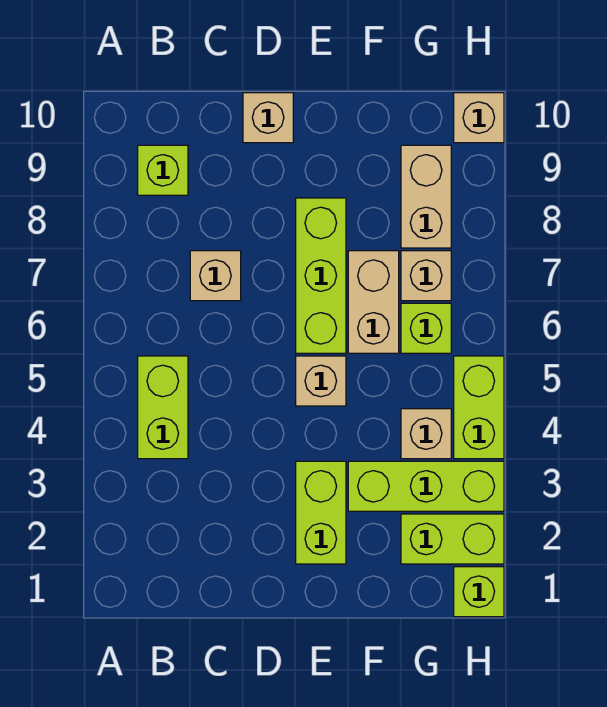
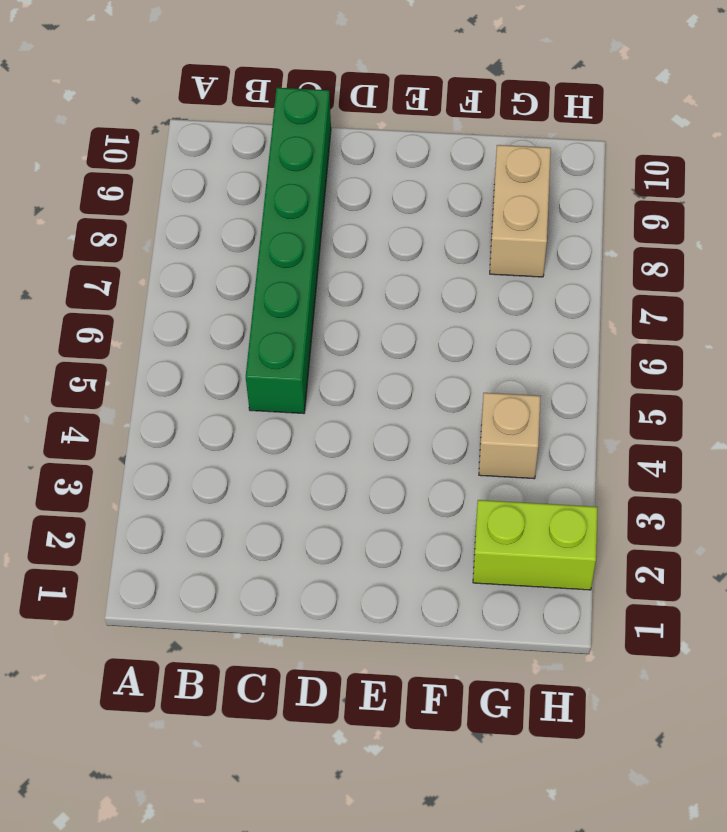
green 1x6 brick [246,88,331,414] -> tan 1x1 brick [190,251,241,301]
none -> lime 1x2 brick [138,356,188,459]
none -> lime 1x1 brick [138,145,188,195]
none -> tan 1x1 brick [243,93,293,143]

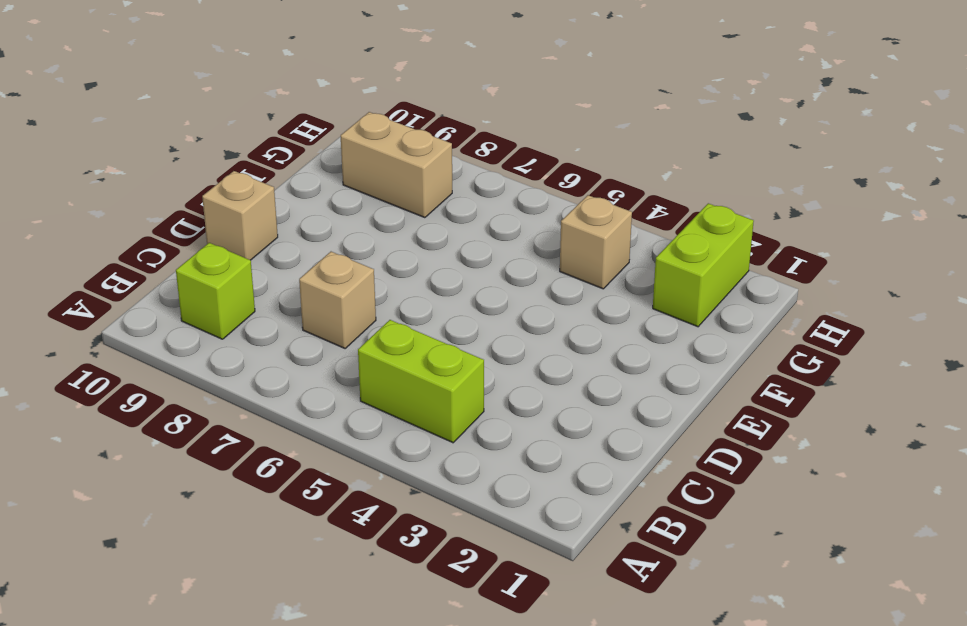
none -> lime 1x2 brick [296,461,346,564]
none -> tan 1x1 brick [296,356,346,406]
none -> lime 1x3 brick [296,198,346,353]

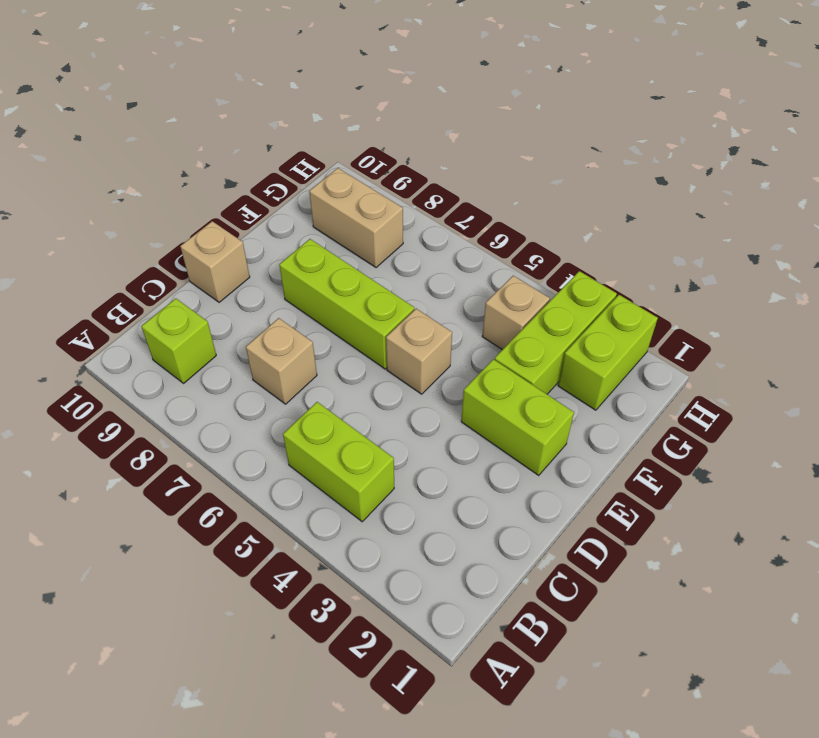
none -> tan 1x2 brick [348,251,399,353]
none -> lime 1x1 brick [401,303,451,353]
none -> tan 1x1 brick [401,251,451,301]

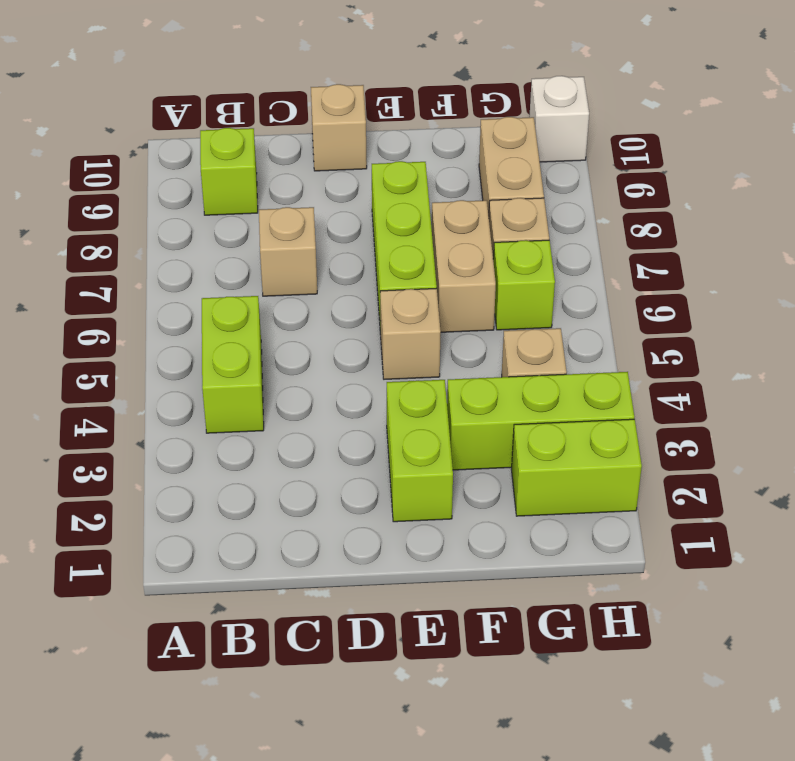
white 1x1 brick [529,76,589,162] -> tan 1x1 brick [454,93,504,143]
none -> lime 1x1 brick [454,567,504,617]
none -> lime 1x2 brick [454,356,504,459]

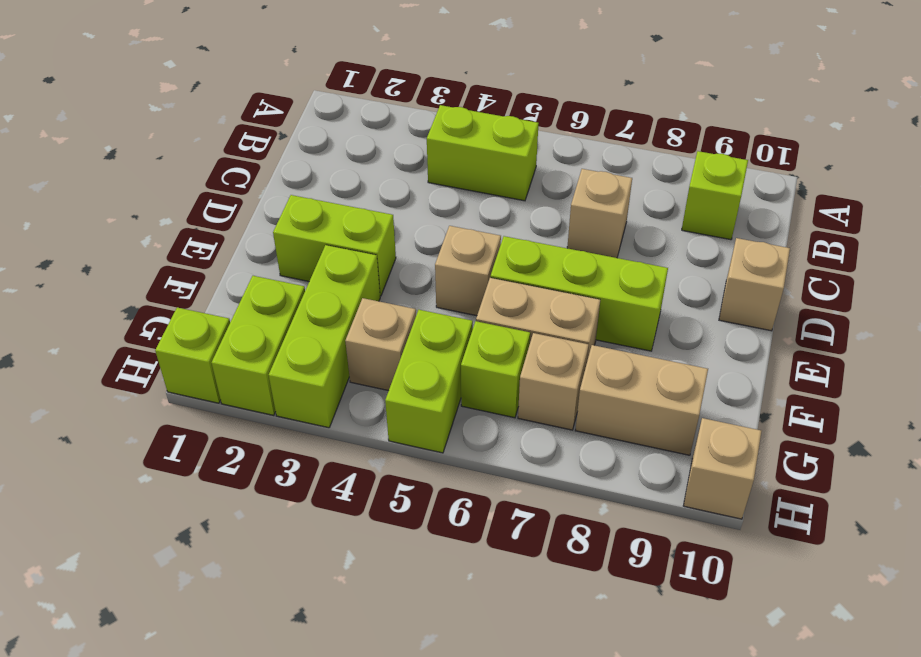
lime 1x2 brick [385,310,473,453] -> lime 1x2 brick turned to [454,356,504,459]

